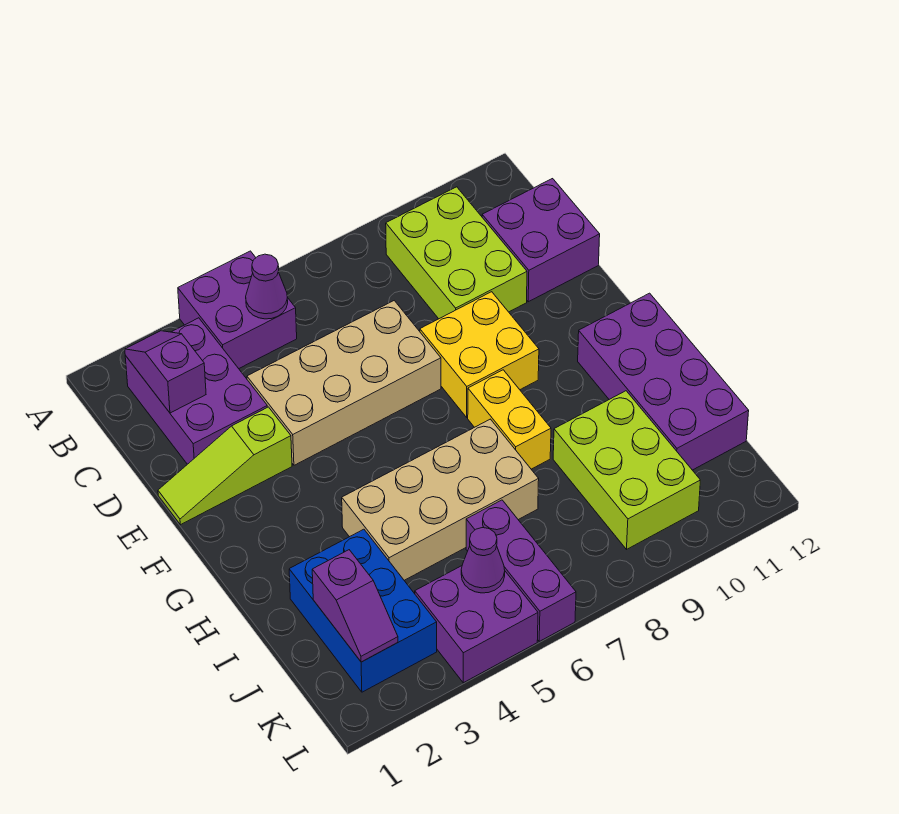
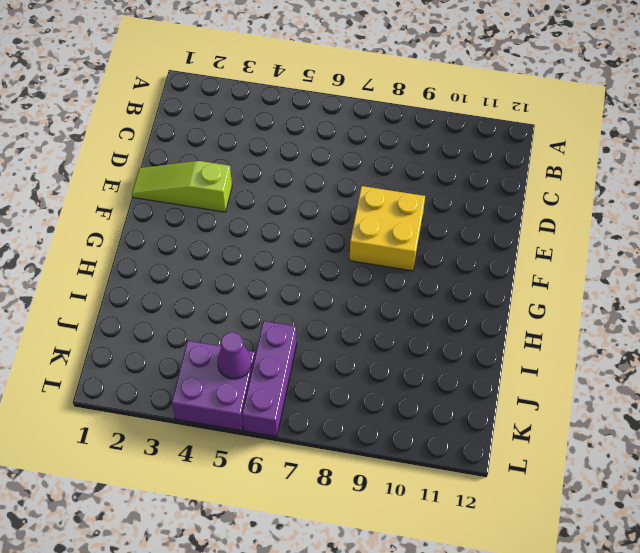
none -> purple 2x2 brick [178,251,297,369]
none -> purple 2x3 brick [125,318,267,464]
none -> lime 2x3 brick [386,187,527,319]

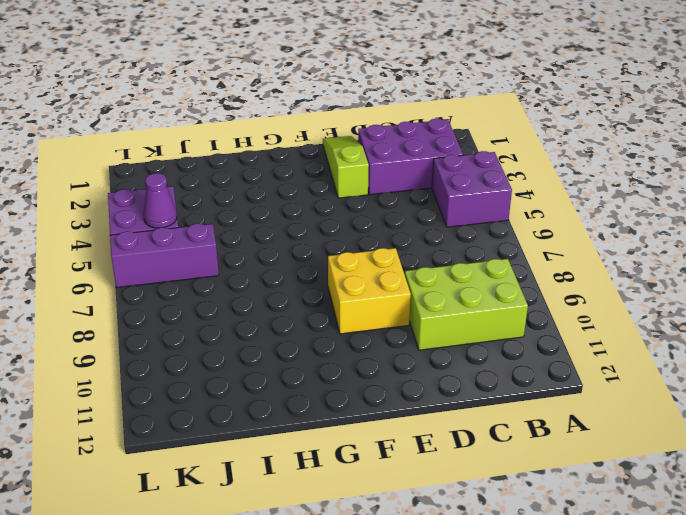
none -> purple 2x2 brick [482,179,600,302]
none -> tan 2x4 brick [247,301,441,465]
none -> yellow 1x2 brick [468,370,551,469]

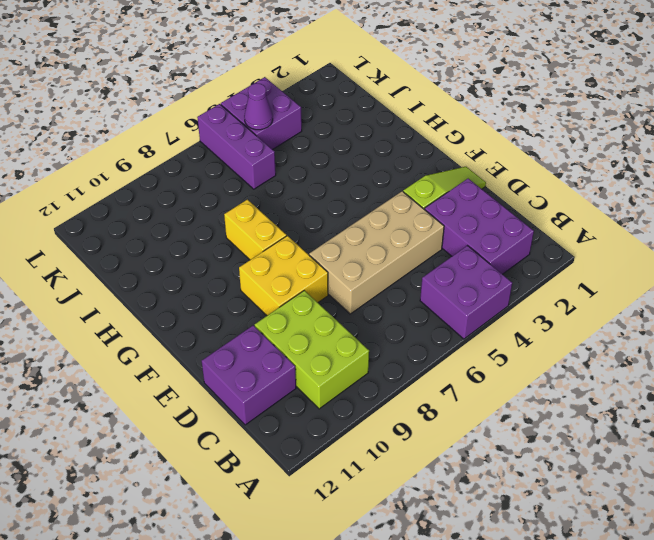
none -> purple 2x4 brick [578,293,749,470]
none -> tan 2x4 brick [342,419,539,580]
none -> blue 2x3 brick [289,529,437,692]

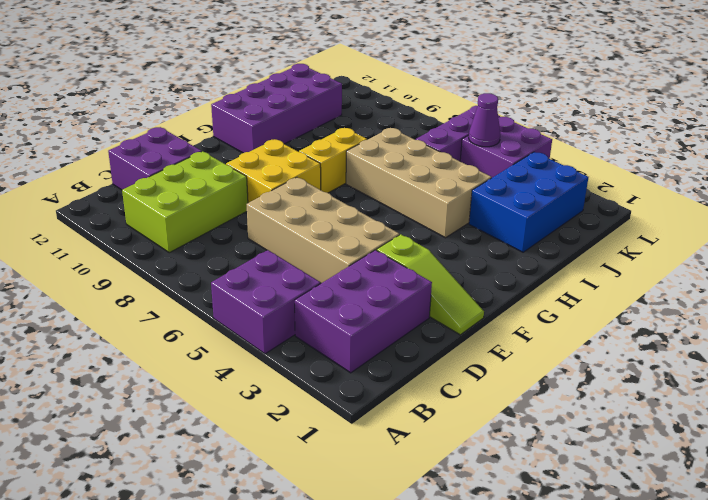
none -> lime 2x3 brick [553,391,700,549]
none -> purple 1x2 slope [125,331,206,413]
none -> purple 1x1 cone [246,254,288,319]

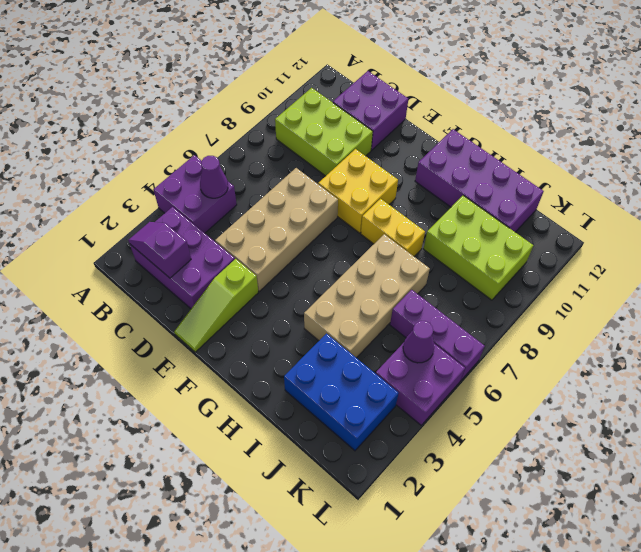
none -> purple 1x2 slope [312,550,398,662]

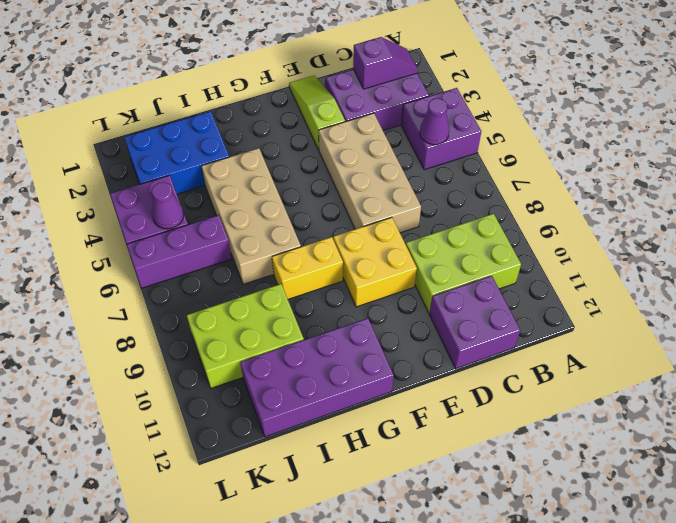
none -> purple 1x2 slope [312,550,398,662]

